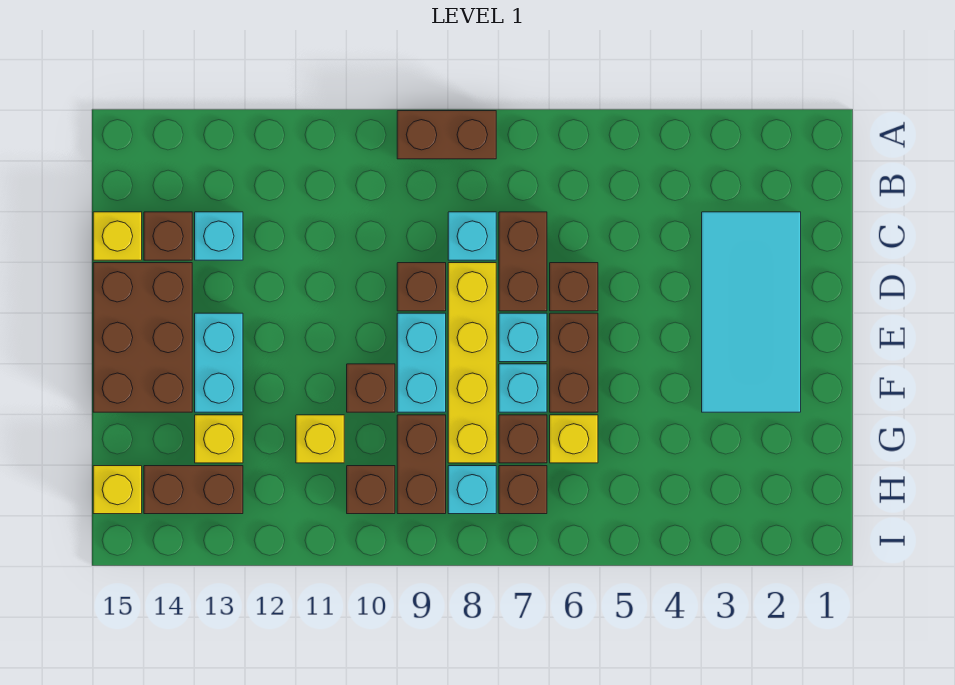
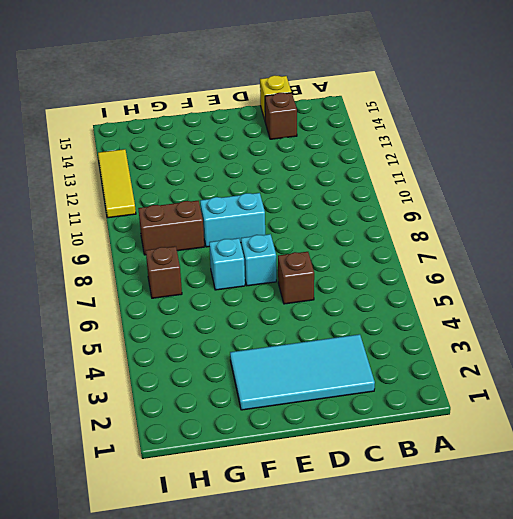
yellow 1x3 tile [98,149,136,218] -> none
none -> brown 1x2 brick [397,111,496,159]
none -> brown 1x2 brick [499,212,547,311]
none -> cyan 1x1 brick [448,212,496,260]

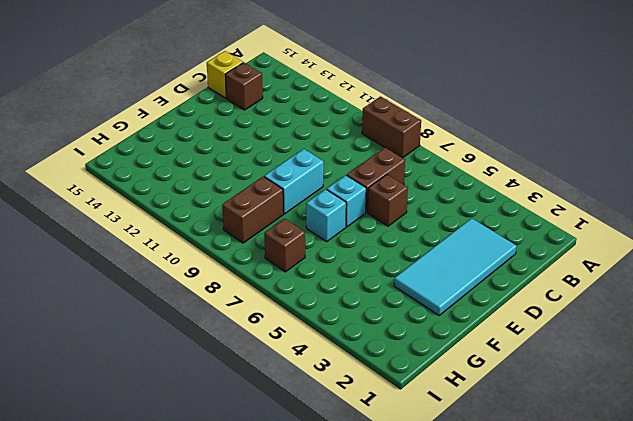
none -> cyan 1x1 brick [448,212,496,260]
none -> cyan 1x1 brick [195,212,243,260]
none -> yellow 1x4 brick [448,263,496,463]

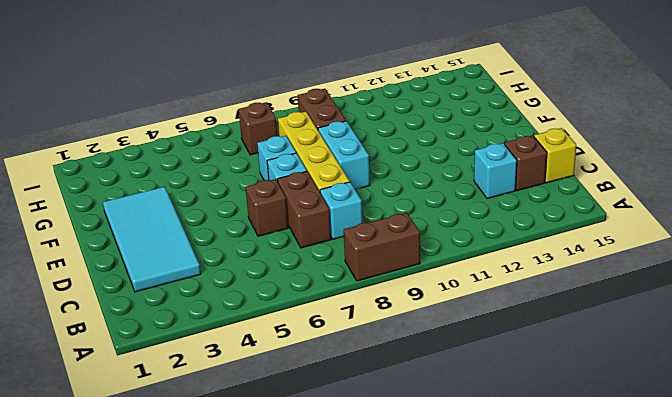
none -> brown 1x1 brick [397,263,446,311]
none -> brown 2x3 brick [93,263,192,412]
none -> brown 1x2 brick [550,313,598,412]

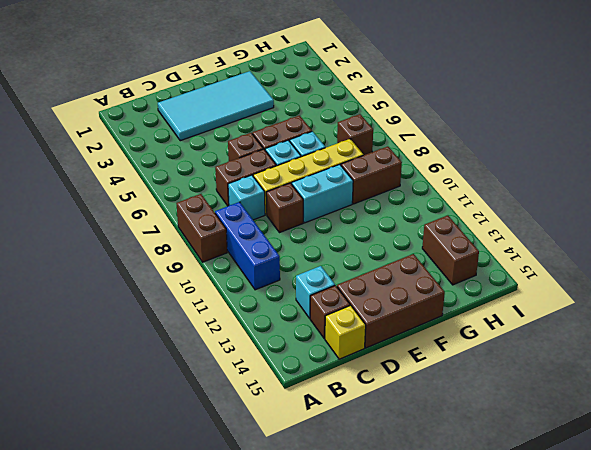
blue 1x3 brick [215,202,280,290] -> none
none -> cyan 1x2 brick [195,313,243,412]
none -> brown 1x1 brick [347,364,395,412]
none -> yellow 1x1 brick [550,415,598,463]

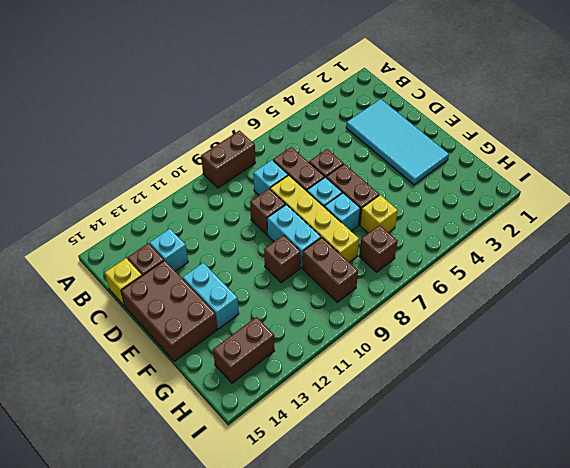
none -> brown 1x1 brick [499,415,547,463]
none -> yellow 1x1 brick [296,415,344,463]
none -> yellow 1x1 brick [195,415,243,463]

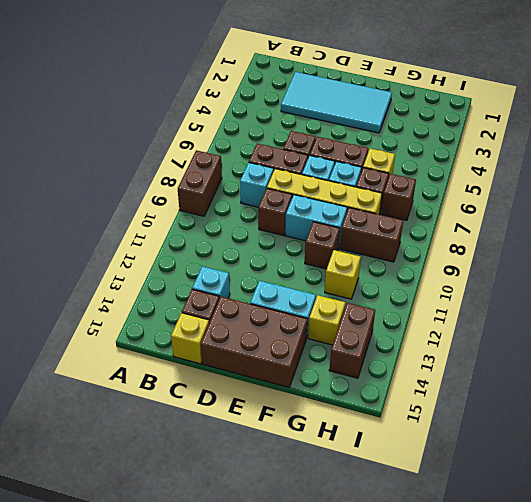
none -> cyan 1x1 brick [448,466,496,514]
none -> brown 1x1 brick [347,466,395,514]
none -> yellow 1x1 brick [93,466,142,514]

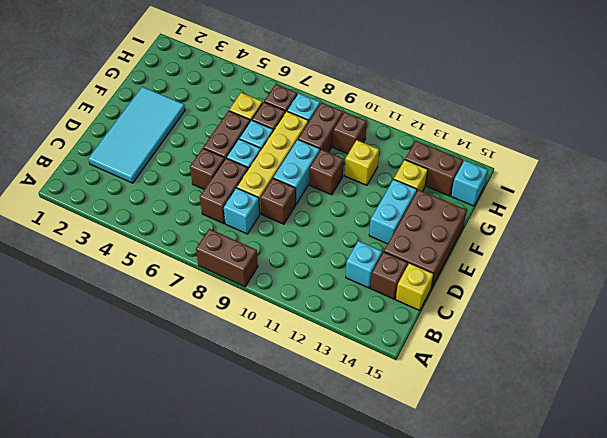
cyan 1x1 brick [451,160,488,206] -> yellow 1x1 brick [93,466,142,514]

